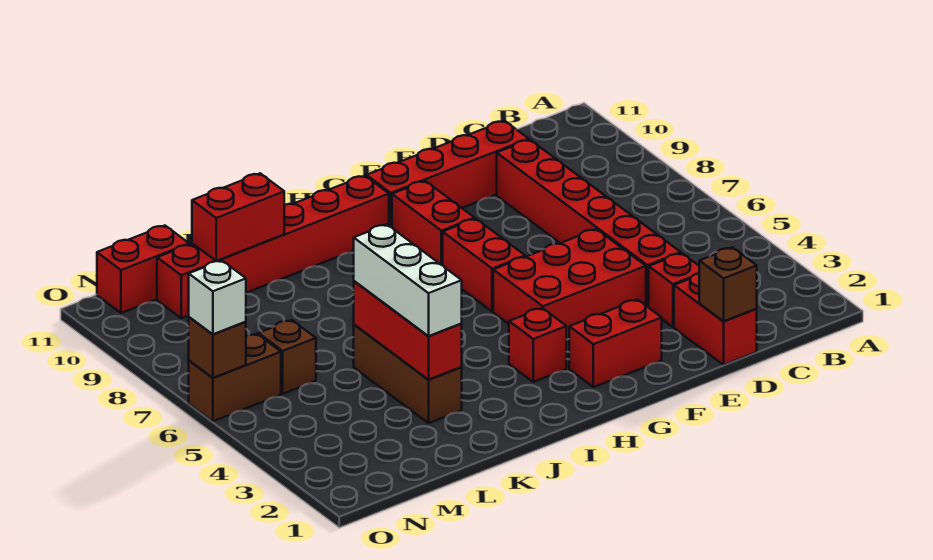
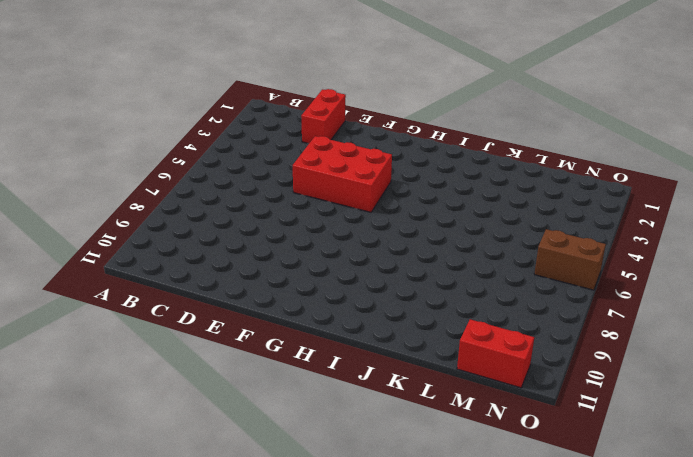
none -> red 1x1 brick [649,253,699,327]
none -> red 1x6 brick [497,140,681,308]
none -> red 1x4 brick [367,121,529,227]

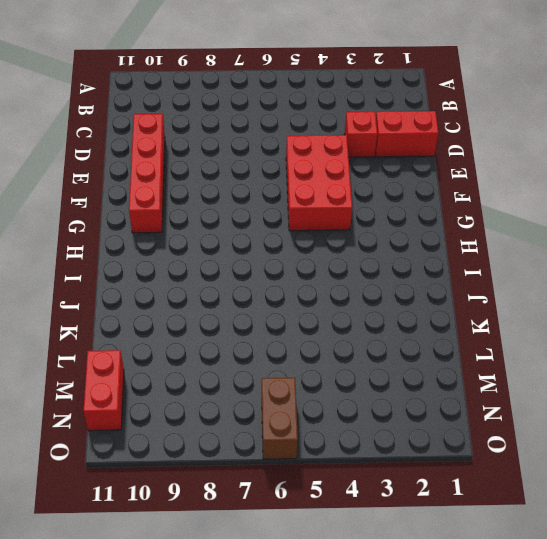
none -> red 1x6 brick [497,140,681,308]
none -> red 1x2 brick [569,300,662,387]
none -> red 1x2 brick [443,219,525,311]

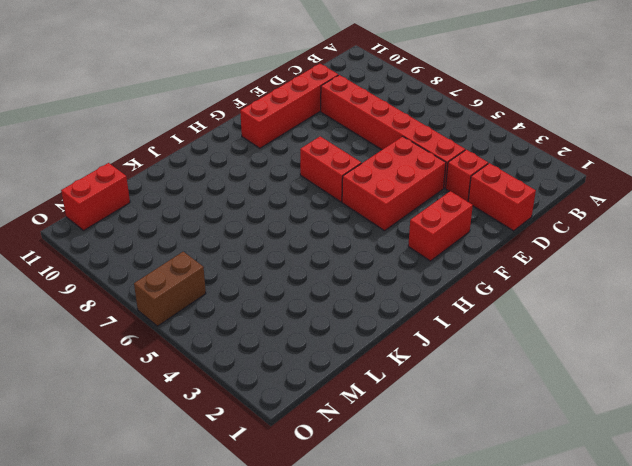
none -> red 1x2 brick [392,181,475,265]
none -> red 1x1 brick [509,308,566,382]
none -> red 1x6 brick [157,176,389,318]

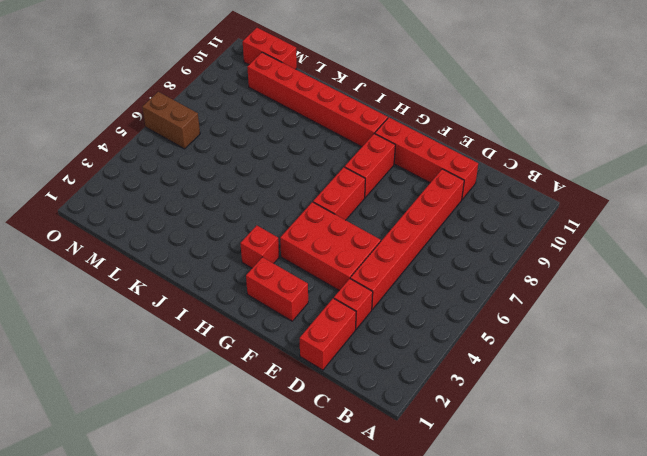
none -> brown 1x3 brick [354,325,462,423]
none -> brown 1x1 brick [259,320,316,394]
none -> brown 1x1 brick [699,247,757,321]

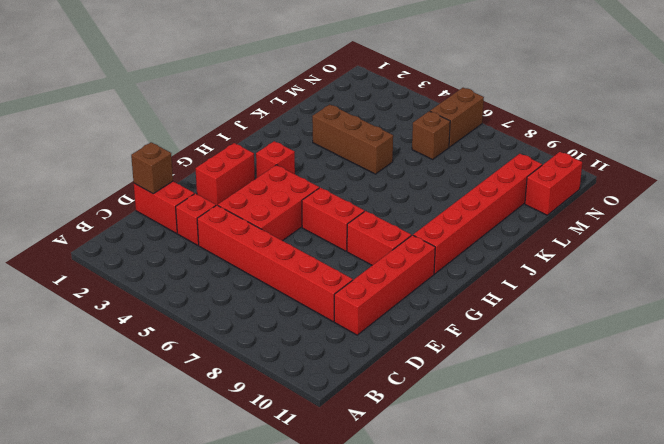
none -> red 1x3 brick [354,281,462,380]
none -> red 1x2 brick [192,173,284,261]
none -> brown 1x1 brick [189,317,246,378]

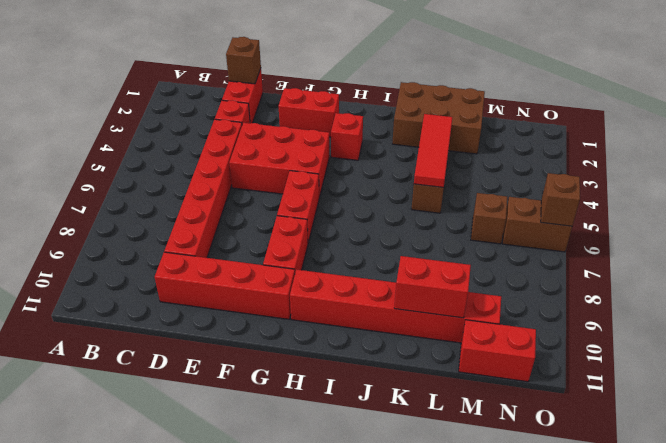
brown 2x3 brick [392,82,485,154] -> none
red 1x3 tile [414,114,452,187] -> red 1x3 brick [354,281,462,380]
none -> white 1x3 brick [354,225,462,336]
none -> white 1x1 brick [189,261,246,334]

